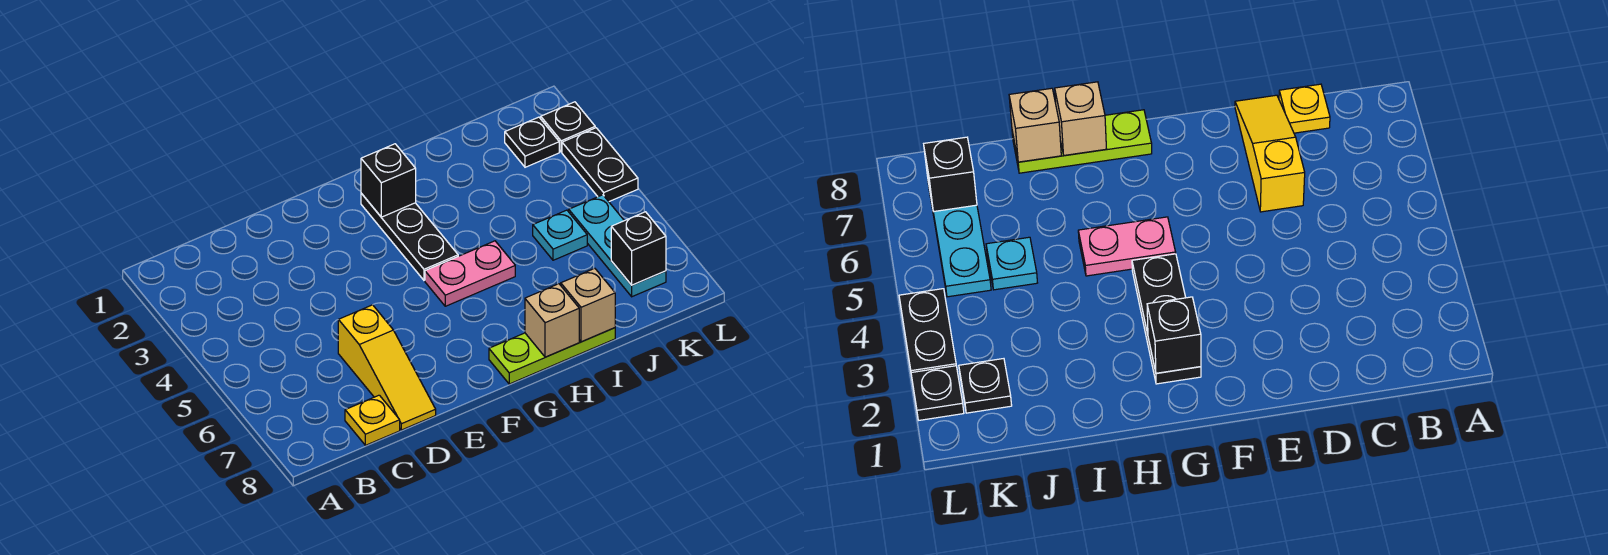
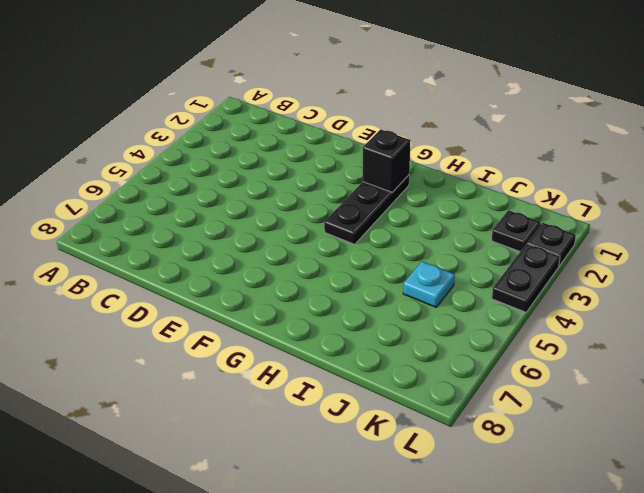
none -> yellow 1x1 plate [345,395,400,445]
none -> yellow 1x3 slope [338,305,436,430]
none -> pink 1x2 plate [425,241,515,306]

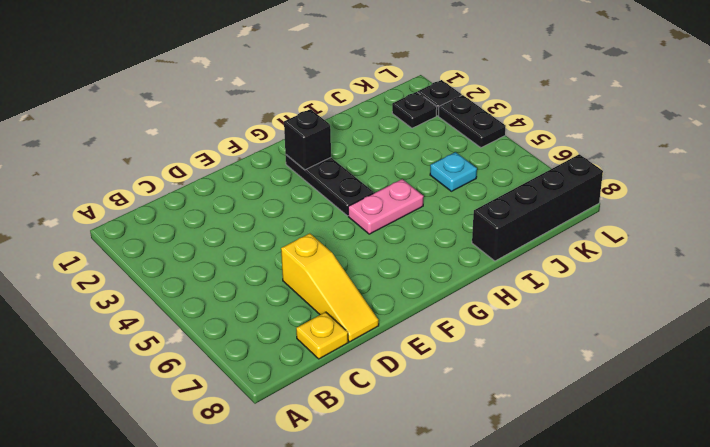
black 1x4 brick [472,154,603,261] -> lime 1x3 plate [489,328,615,384]
none -> cyan 1x3 plate [569,195,666,297]
none -> tan 1x1 brick [525,284,579,357]
none -> tan 1x1 brick [561,268,615,342]

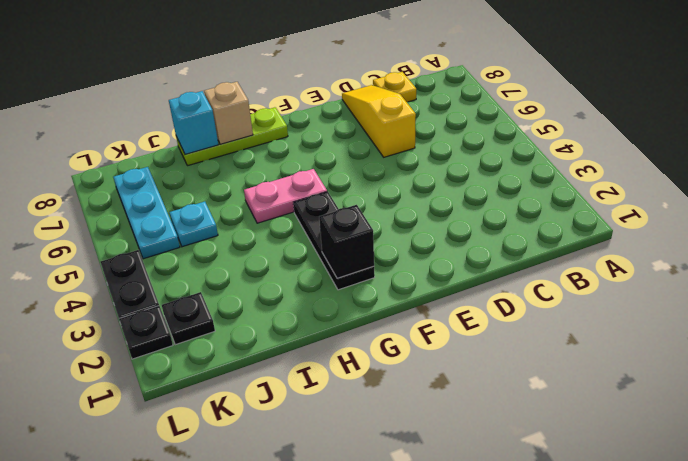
cyan 1x1 brick [169,91,218,155] -> tan 1x1 brick [561,268,615,342]
none -> black 1x1 brick [611,212,666,285]

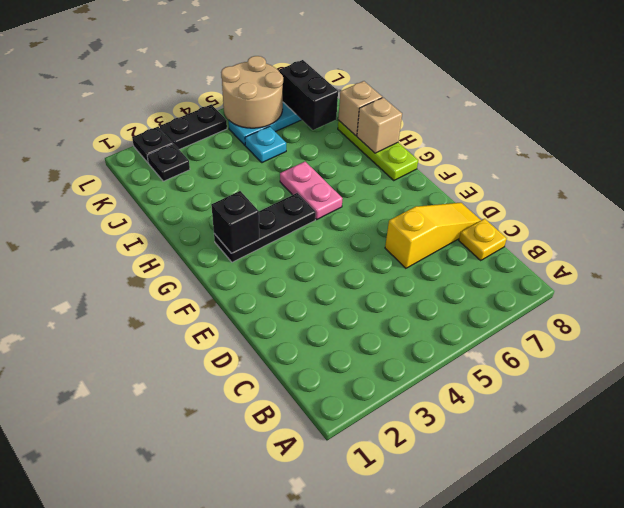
black 1x2 brick [279,60,338,130] -> black 1x1 brick [611,212,666,285]
tan 2x2 round brick [221,56,283,128] -> none

